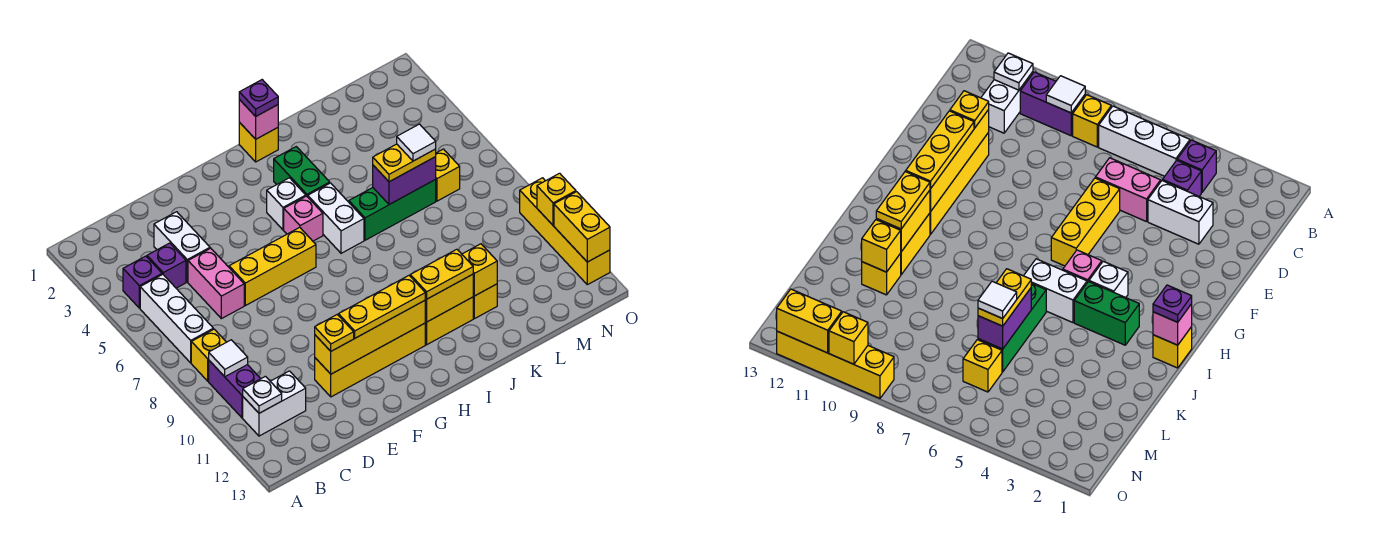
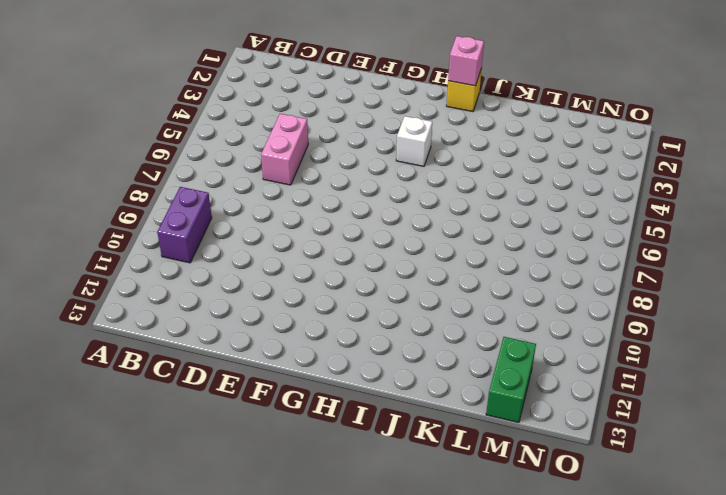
green 1x2 brick [486,337,536,422] -> green 1x2 brick moved to [274,147,330,197]
none -> purple 1x1 brick [123,256,162,308]
none -> white 1x3 brick [140,274,213,363]
none -> yellow 1x1 brick [191,329,226,381]
none -> white 1x2 brick [243,371,306,436]

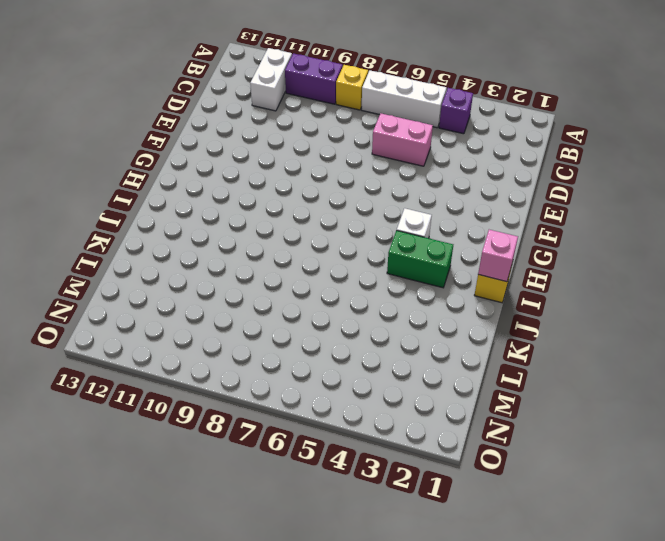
none -> purple 1x1 brick [147,243,186,288]
none -> white 1x2 brick [154,212,210,282]
none -> yellow 1x3 brick [229,227,316,306]
none -> yellow 1x4 brick [315,323,425,397]

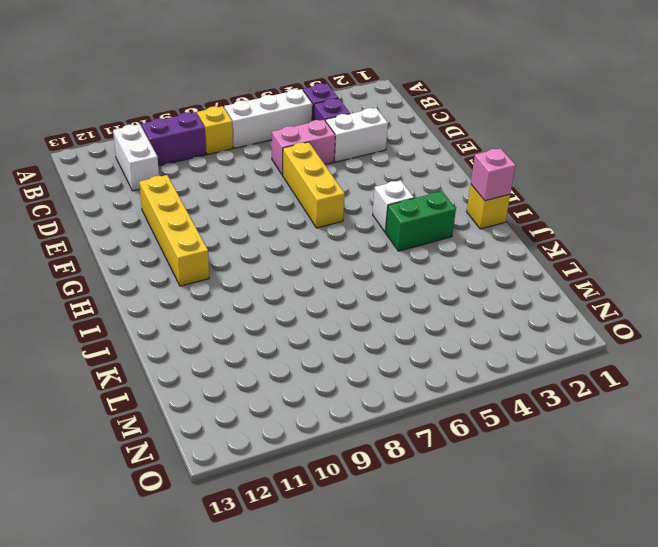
none -> pink 1x1 brick [284,196,323,241]
none -> white 1x2 brick [308,183,364,253]
none -> yellow 1x2 brick [425,297,473,345]
none -> green 1x3 brick [349,180,436,240]

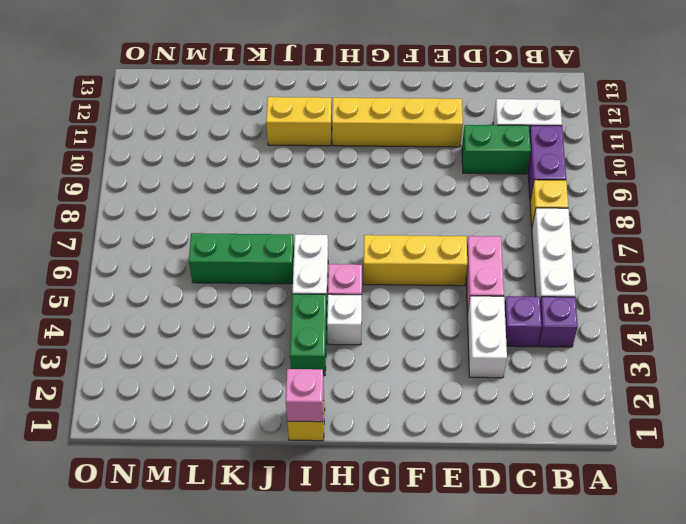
green 1x2 brick [462,125,531,174] -> none
none -> yellow 1x1 brick [473,284,497,319]
none -> yellow 1x1 brick [435,149,460,201]
none -> yellow 1x4 brick [520,178,610,285]
none -> white 1x1 tile [209,340,248,377]

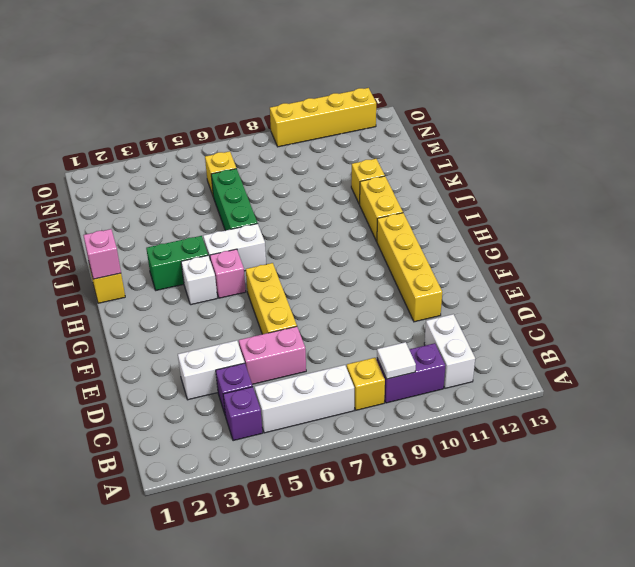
none -> white 1x1 plate [243,376,282,413]
none -> yellow 1x4 brick [315,301,425,374]
none -> yellow 1x2 brick [425,274,473,322]
none -> purple 1x2 brick [373,157,436,204]

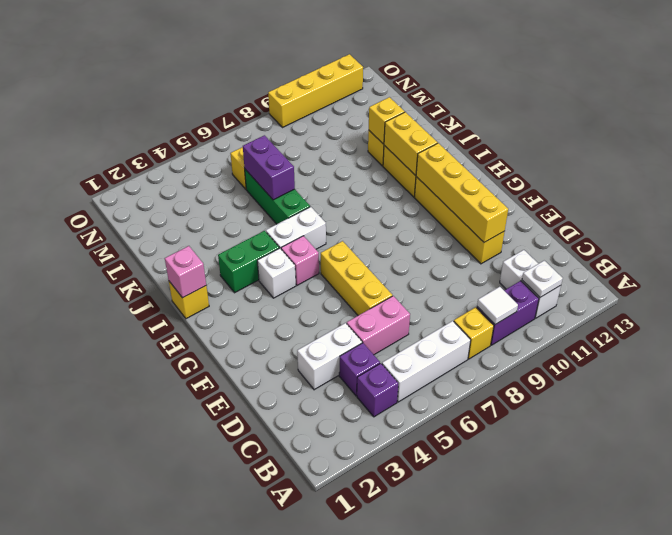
none -> yellow 1x1 brick [537,173,576,225]
none -> yellow 1x2 brick [554,192,610,262]
none -> yellow 1x1 plate [315,315,354,351]
none -> yellow 1x3 plate [338,276,425,338]

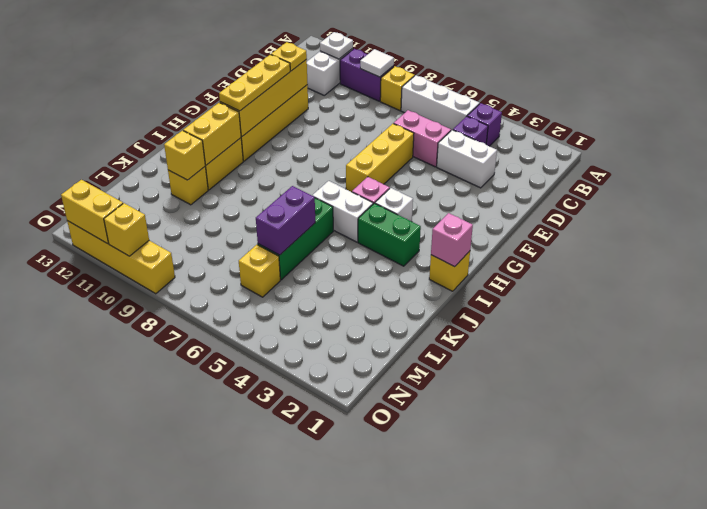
none -> purple 1x1 plate [239,80,278,116]
none -> yellow 1x2 plate [410,249,473,299]
none -> yellow 1x2 plate [373,144,436,182]
none -> white 1x1 tile [397,124,436,161]

